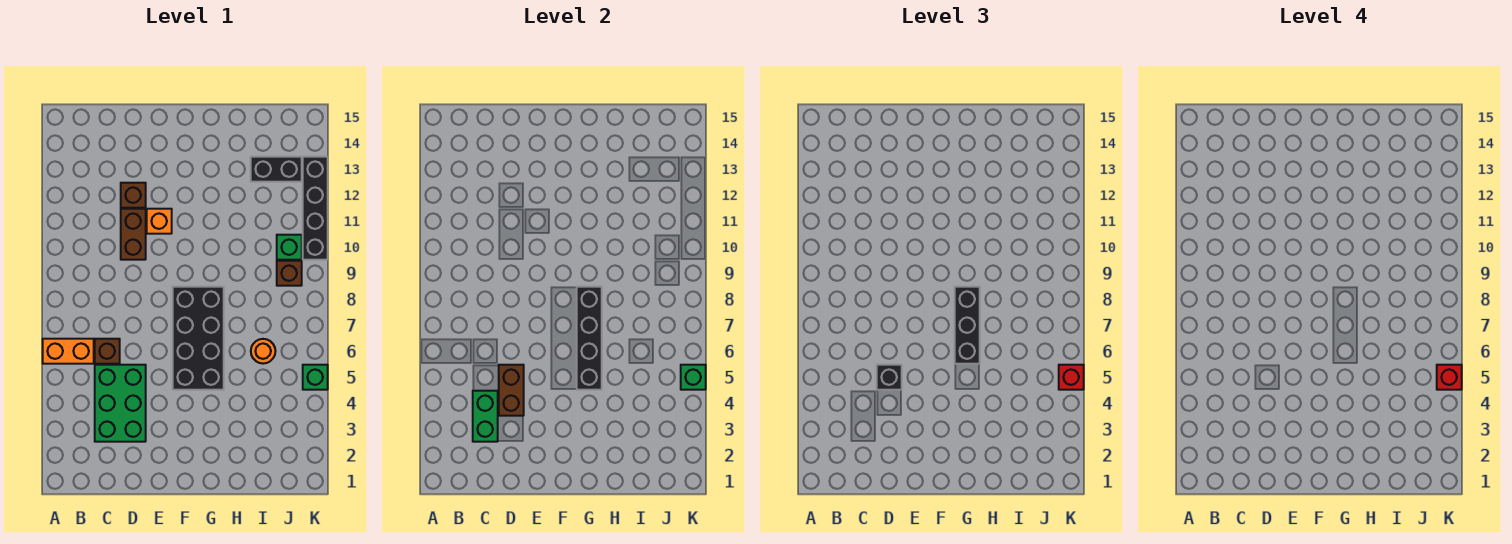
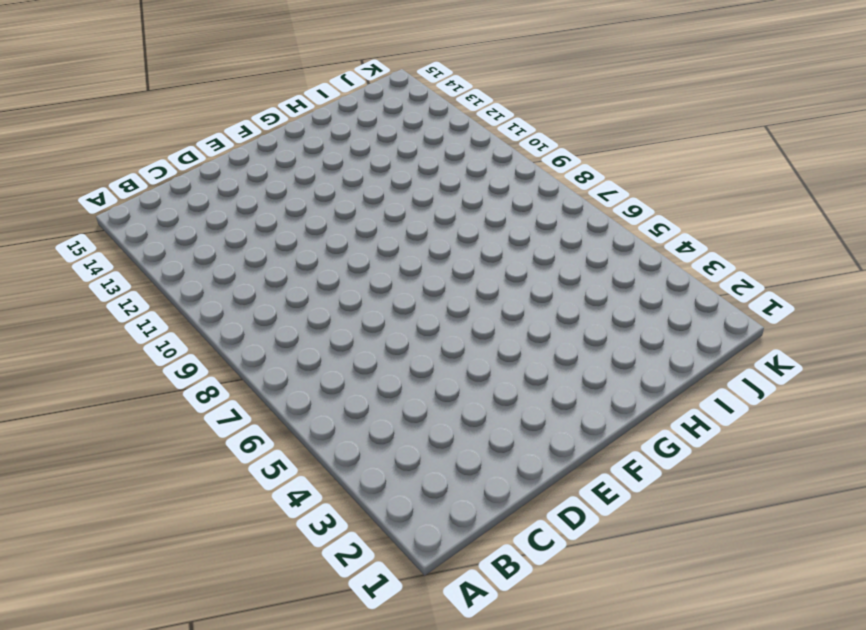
none -> orange 1x2 brick [43,339,94,364]
none -> green 2x3 brick [95,365,146,442]
none -> brown 1x1 brick [95,339,120,364]

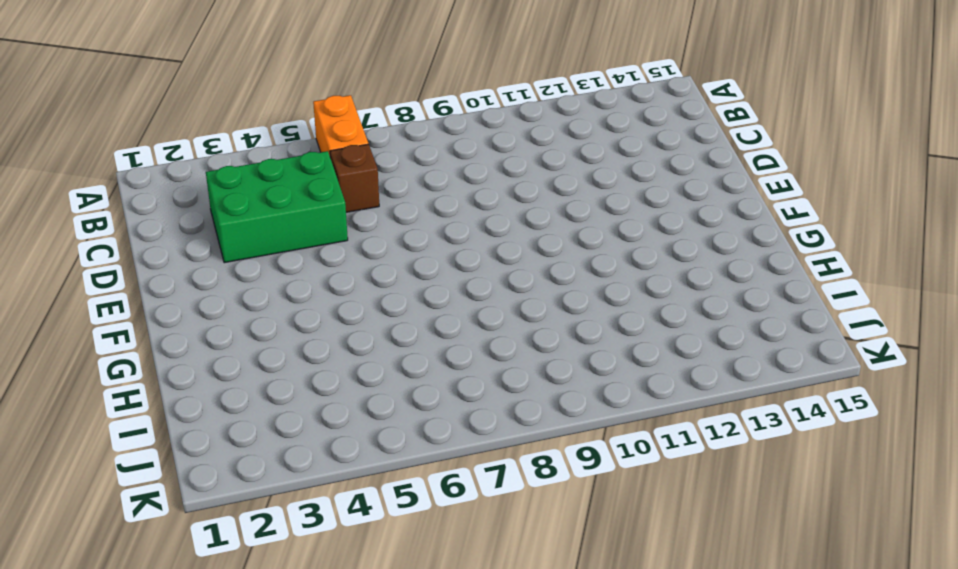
none -> brown 1x2 brick [121,209,146,260]
none -> brown 1x1 brick [121,183,146,208]
none -> orange 1x1 brick [147,209,172,234]

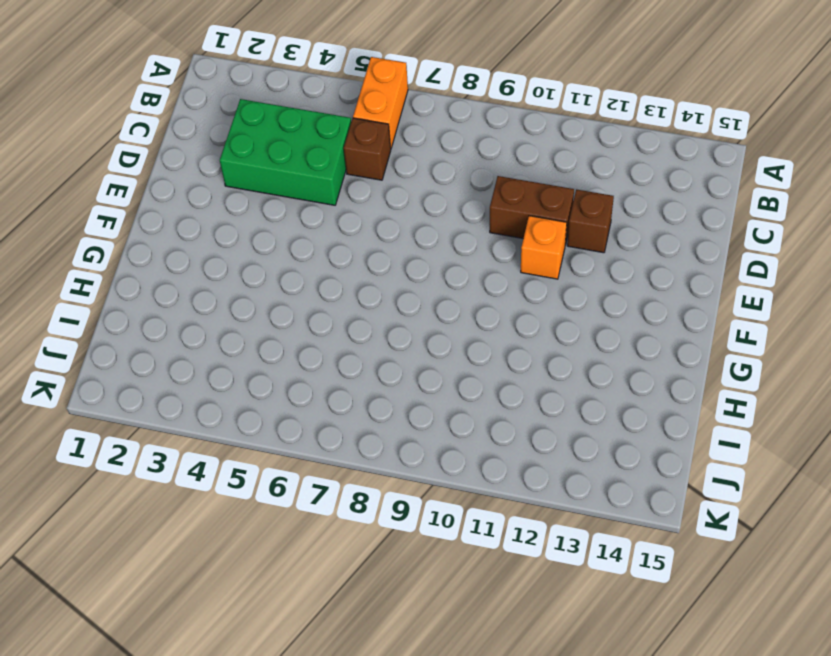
none -> black 2x4 brick [173,287,224,390]
none -> orange 1x1 round brick [251,339,275,364]
none -> black 1x2 brick [251,157,302,182]

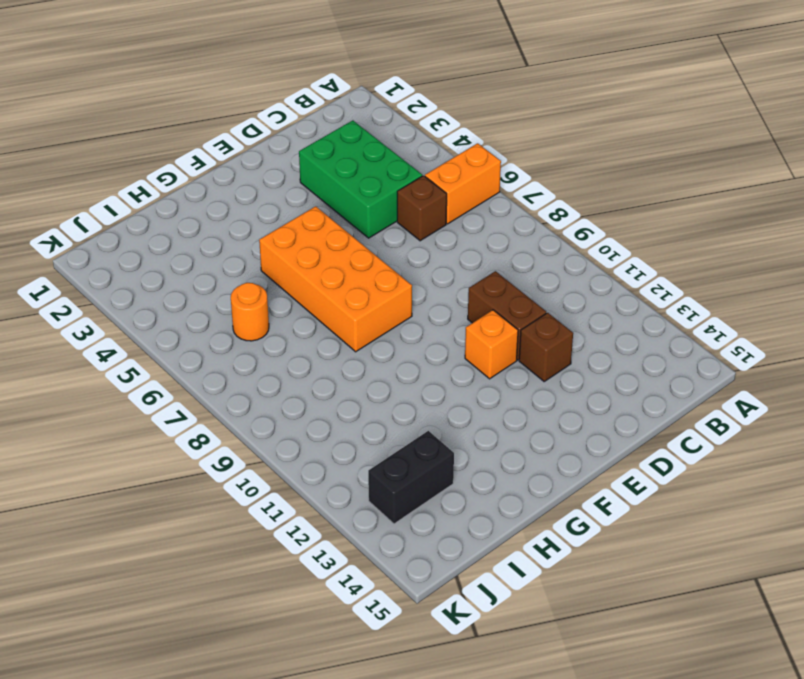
orange 2x4 brick [259,206,412,352] -> black 2x4 brick [173,287,224,390]
none -> brown 1x1 brick [277,261,302,286]
none -> green 1x1 brick [277,235,302,260]
none -> green 1x1 brick [303,365,328,390]

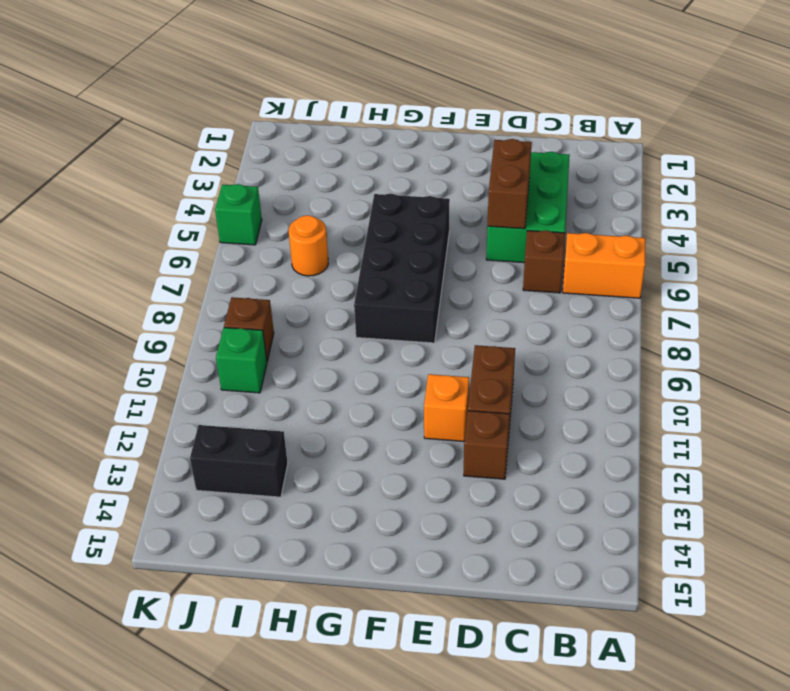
none -> black 1x4 brick [303,157,328,260]
none -> green 1x2 brick [473,391,498,442]
none -> black 1x4 brick [577,287,602,390]

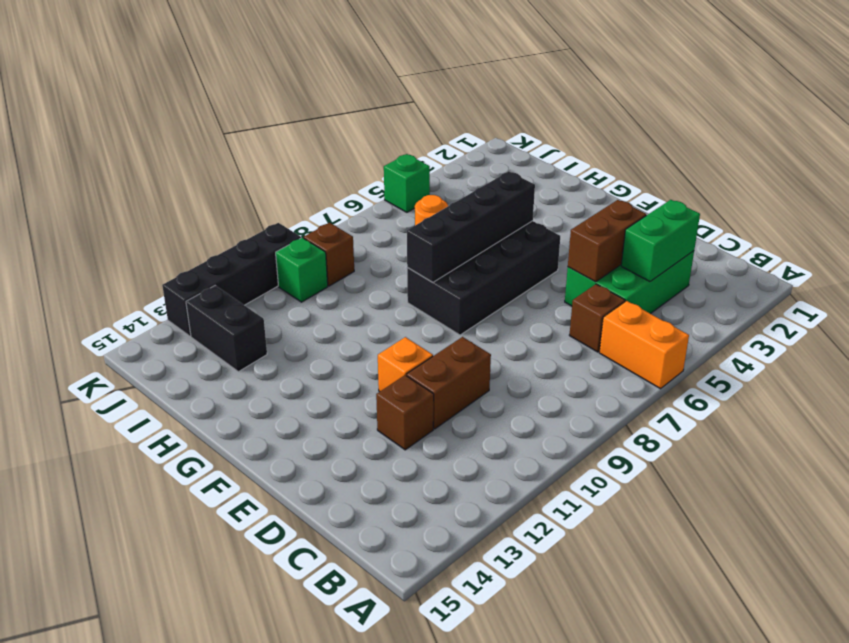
none -> green 1x1 brick [681,365,706,390]
none -> black 1x1 brick [877,365,902,390]
none -> black 1x3 brick [955,287,980,364]

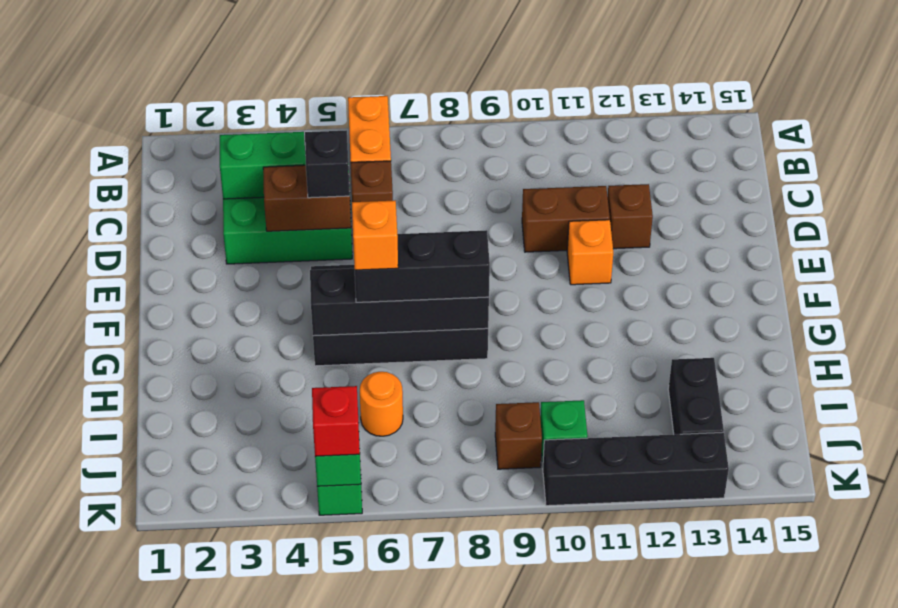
orange 1x1 brick [352,201,398,270] -> none
none -> red 1x1 brick [1437,365,1462,390]

